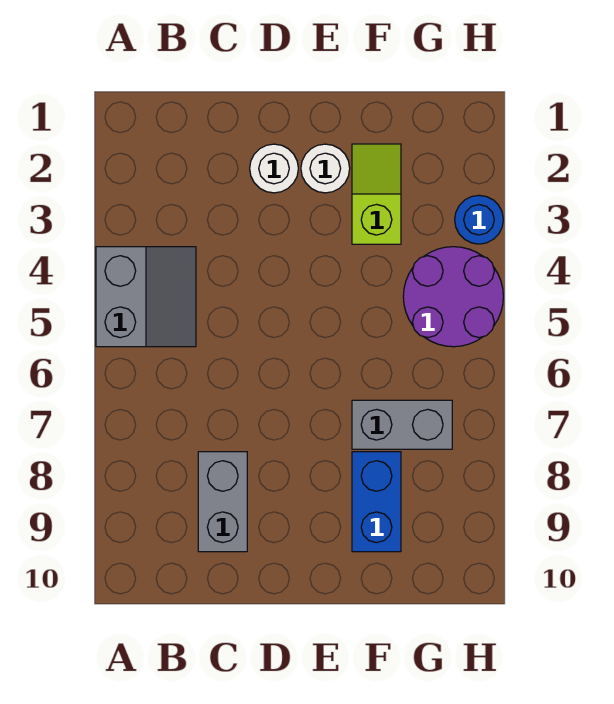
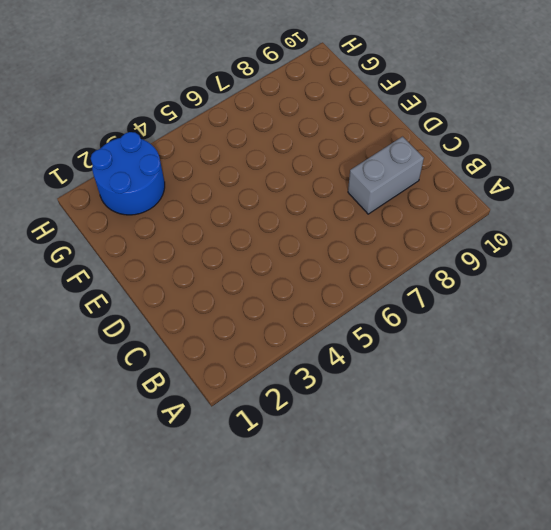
blue 2x2 round brick [91,132,165,215] -> blue 1x1 round brick [455,195,503,244]
none -> grey 2x2 slope [96,247,196,347]
none -> white 1x1 round brick [250,144,298,193]

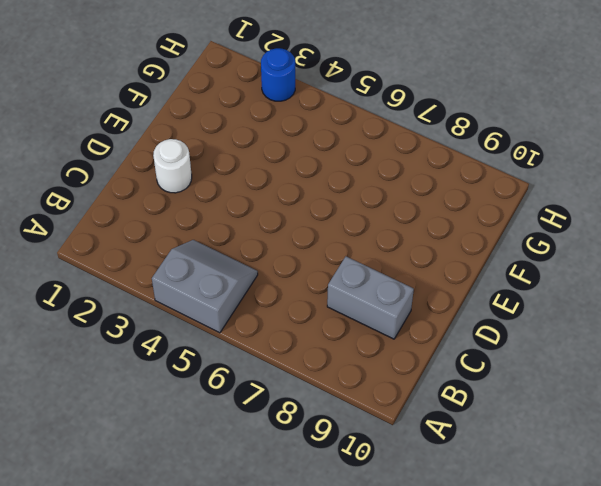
none -> white 1x1 round brick [301,144,350,193]
none -> lime 1x2 slope [352,144,401,244]

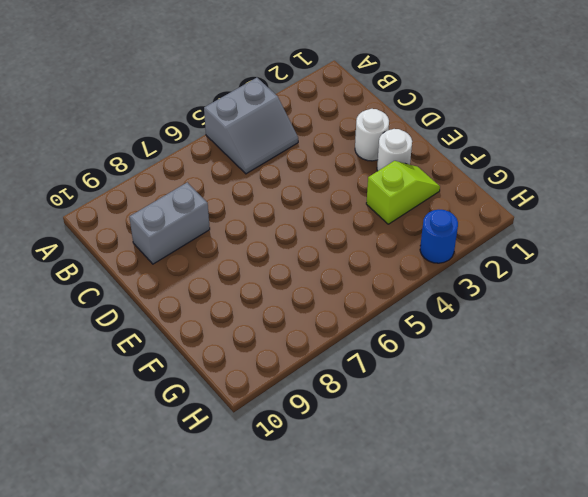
none -> grey 1x2 brick [352,400,452,449]
none -> blue 1x2 brick [352,452,401,552]

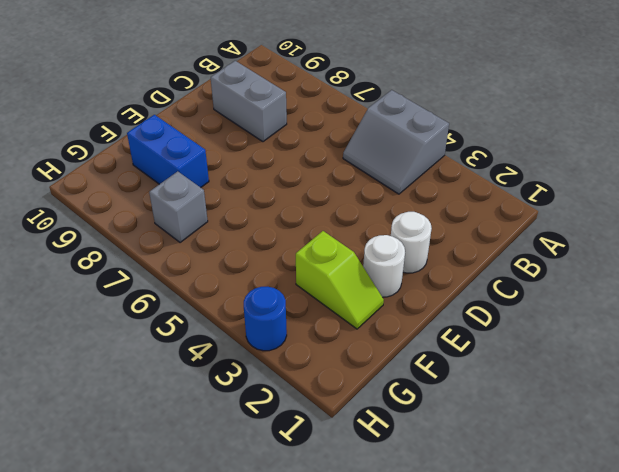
grey 1x1 brick [149,171,208,243] -> grey 1x2 brick [352,400,452,449]
none -> purple 2x2 round brick [403,247,503,347]

